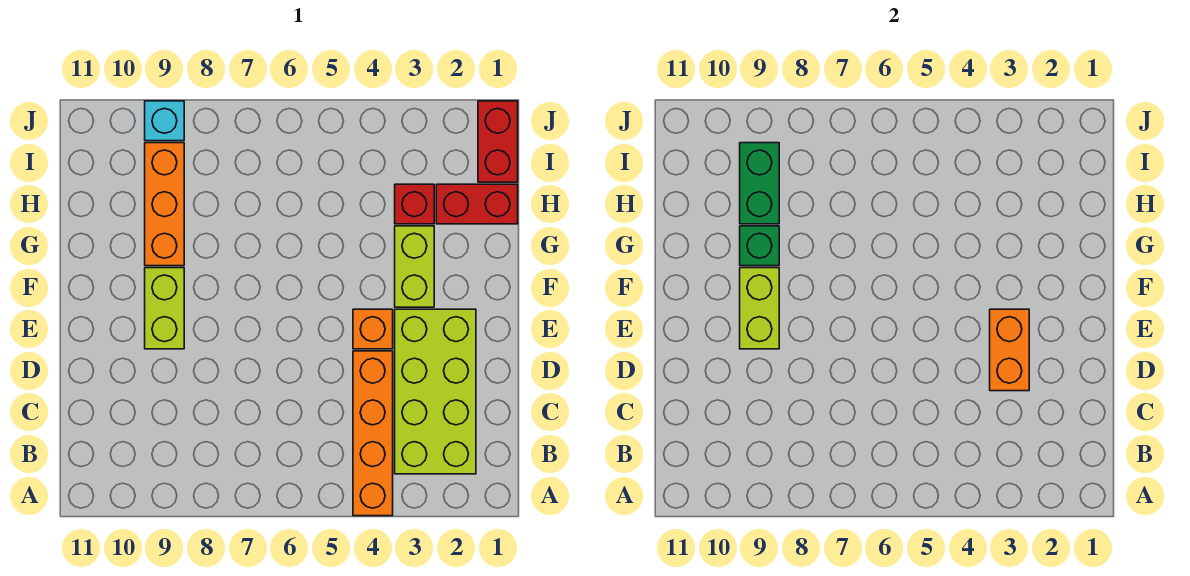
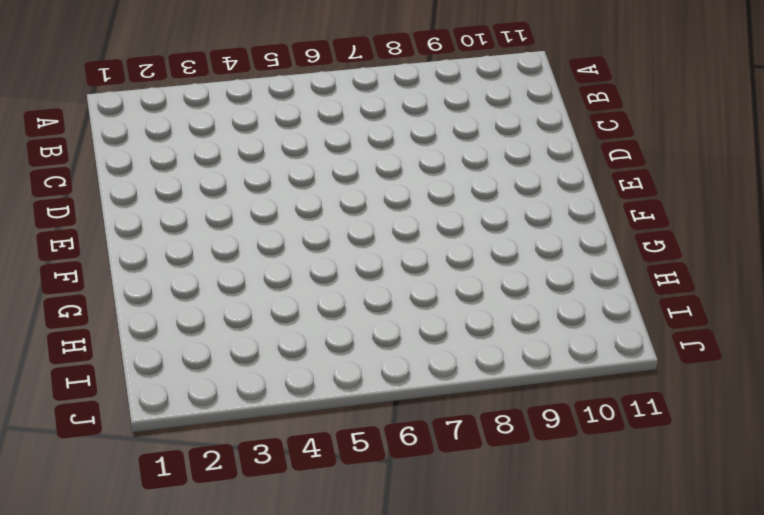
none -> orange 1x4 brick [353,351,393,516]
none -> lime 2x4 brick [395,309,476,474]
none -> orange 1x1 brick [353,309,393,349]

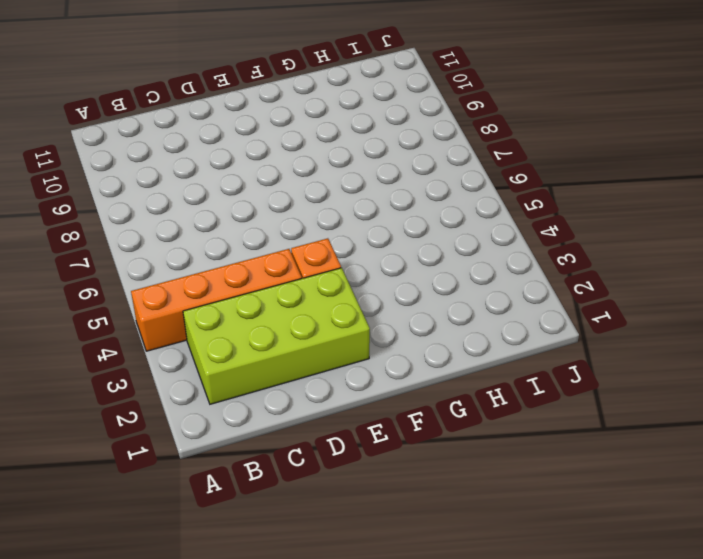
none -> lime 1x2 brick [145,268,184,349]
none -> lime 1x2 brick [395,226,434,307]
none -> orange 1x3 brick [145,143,184,266]

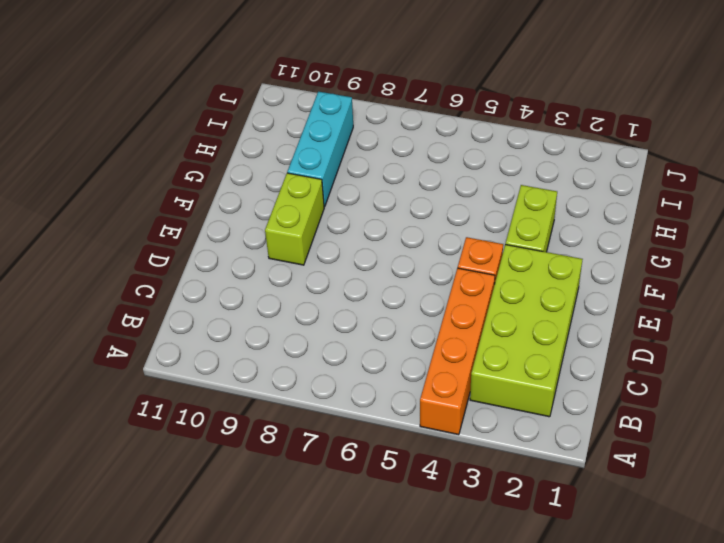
cyan 1x3 brick [287,92,353,207] -> orange 1x3 brick [145,143,184,266]
none -> red 1x2 brick [436,184,518,224]
none -> red 1x1 brick [395,184,434,224]
none -> red 1x2 brick [478,101,518,182]

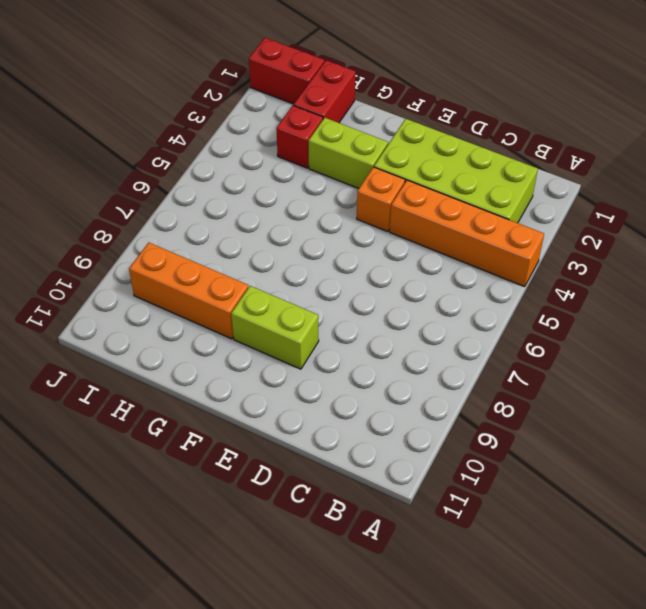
none -> cyan 1x1 brick [145,101,184,141]
none -> orange 1x2 brick [990,309,1029,391]
none -> lime 1x2 brick [740,268,779,349]

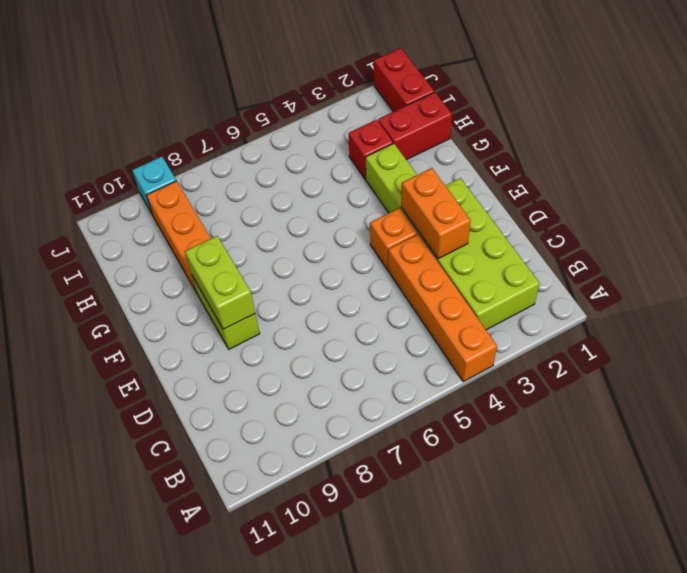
none -> green 1x1 brick [740,226,779,266]
none -> green 1x2 brick [740,143,779,224]

